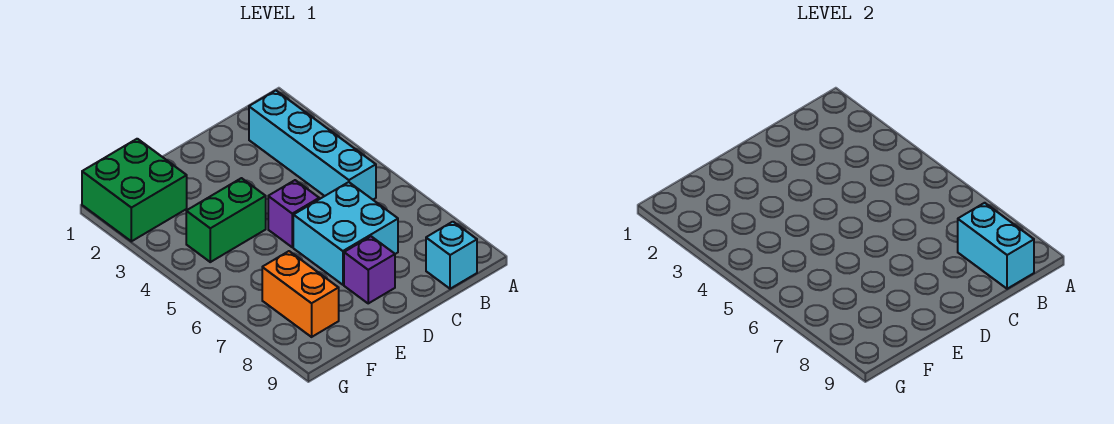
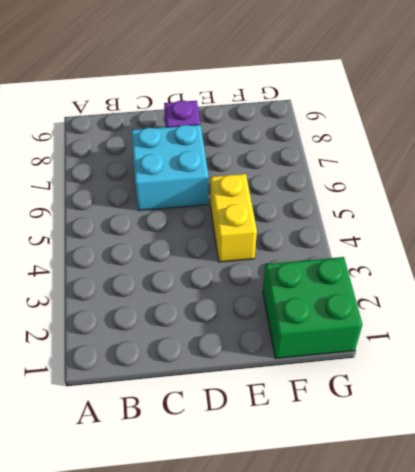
yellow 1x2 brick [210,174,257,262] -> green 1x2 brick [186,178,266,262]
none -> cyan 1x4 brick [249,90,376,200]
none -> cyan 1x1 brick [426,222,477,289]

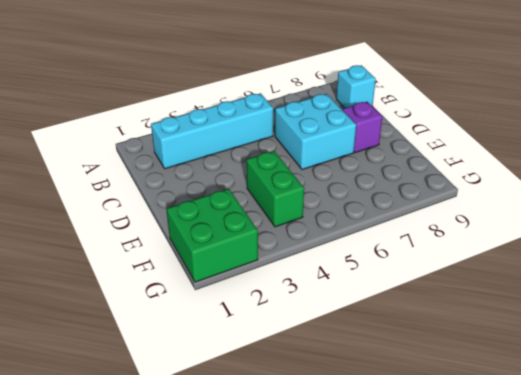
none -> purple 1x1 brick [268,180,319,247]
none -> orange 1x2 brick [262,251,339,337]

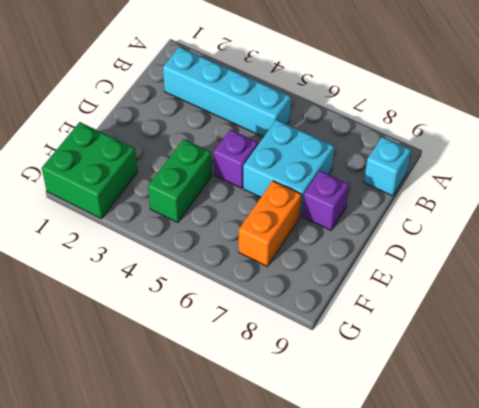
orange 1x2 brick [239,181,302,266] -> orange 1x2 brick turned to [262,251,339,337]
none -> cyan 1x2 brick [958,203,1034,289]

